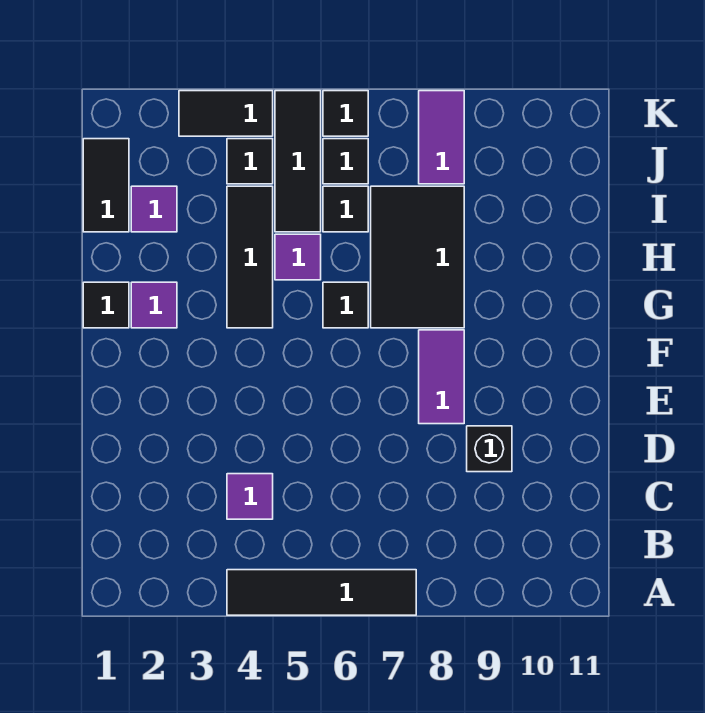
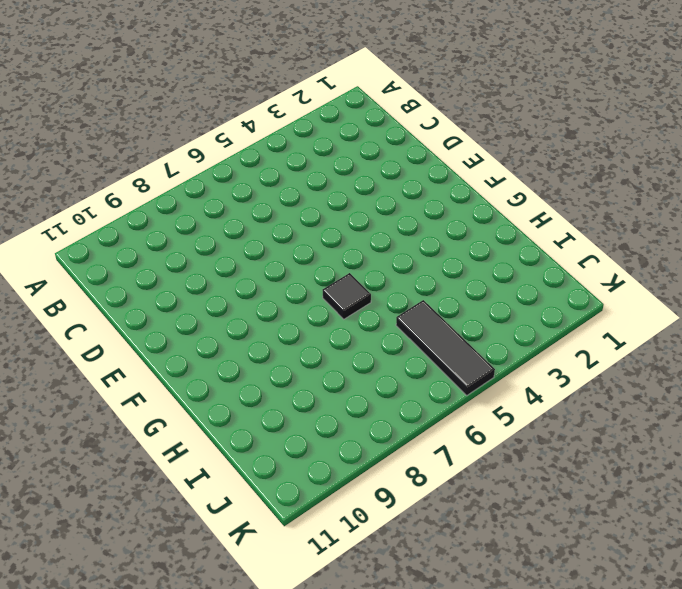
none -> black 1x4 tile [227,570,416,615]
none -> purple 1x1 tile [227,474,273,519]
none -> black 1x1 brick [467,426,512,472]

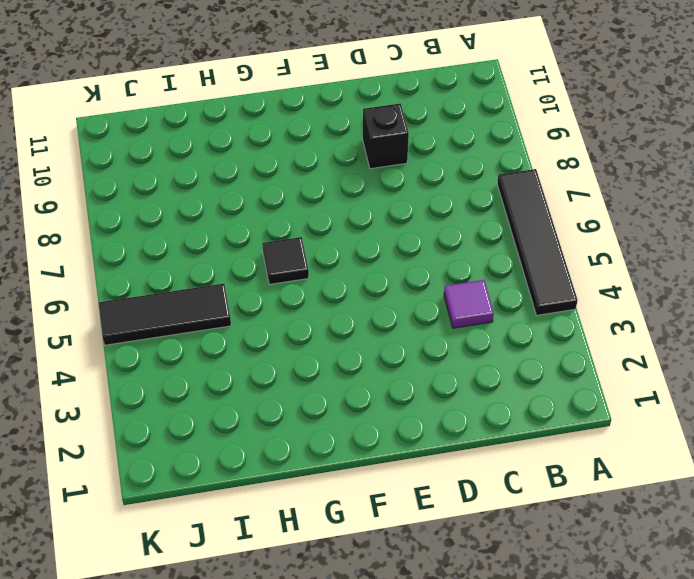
none -> purple 1x2 tile [419,330,464,424]
none -> black 1x1 tile [83,282,129,328]
none -> purple 1x1 tile [131,282,177,328]

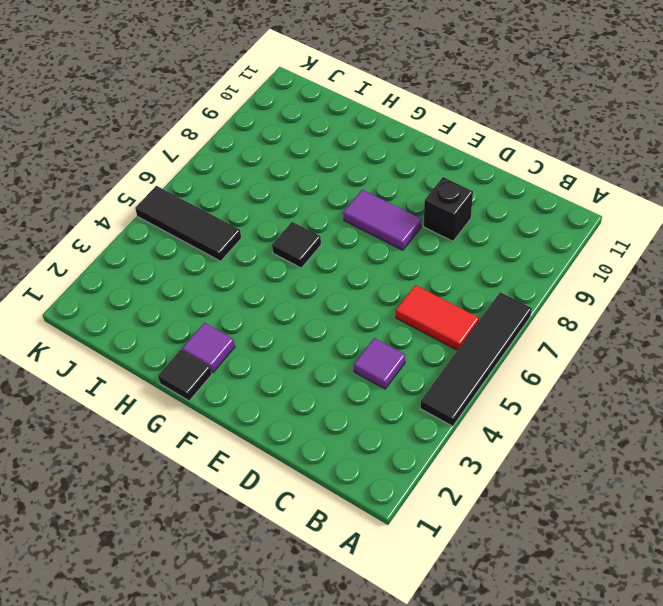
red 1x2 tile [396,285,479,350] -> none
none -> black 1x3 tile [227,186,273,328]
none -> black 2x3 tile [371,186,464,328]
none -> purple 1x1 tile [275,234,321,280]

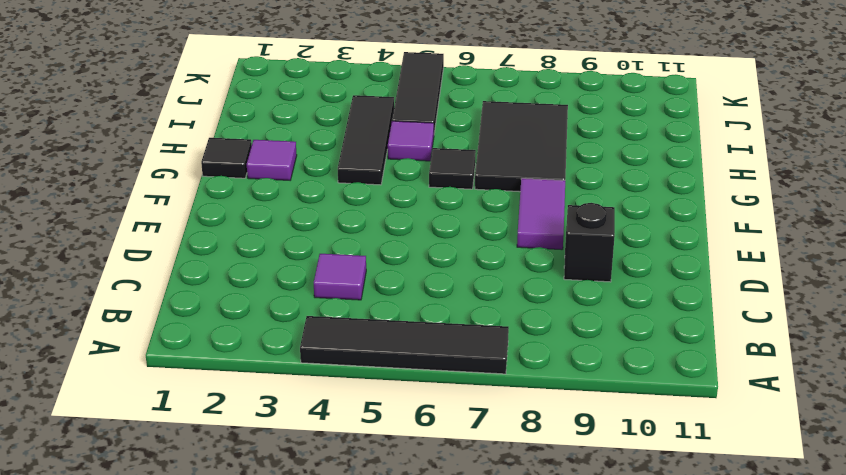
none -> black 1x2 tile [83,139,129,232]
none -> purple 1x1 tile [131,186,177,232]
none -> black 1x1 tile [323,186,368,232]

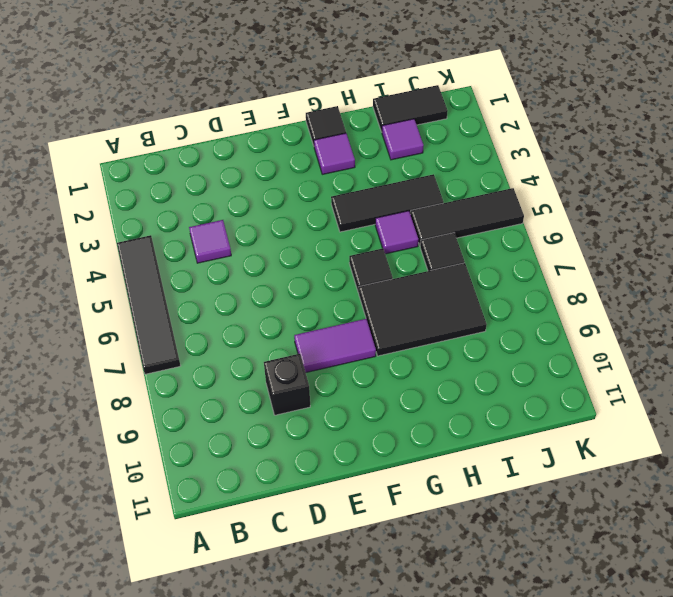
none -> black 1x1 tile [227,139,273,184]
none -> black 1x1 tile [323,139,368,184]
none -> purple 1x2 tile [419,91,464,184]

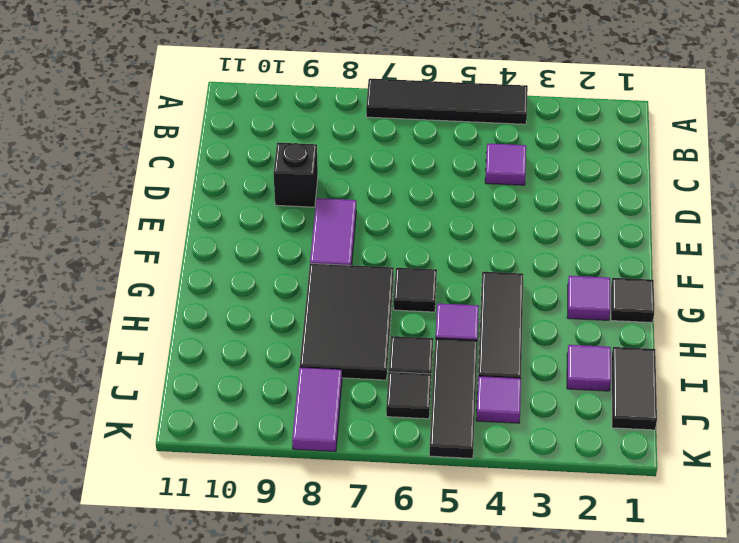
purple 1x1 tile [476,376,521,423] -> black 1x1 tile [227,139,273,184]
none -> black 1x2 tile [179,91,273,136]
none -> black 1x1 tile [323,91,368,136]

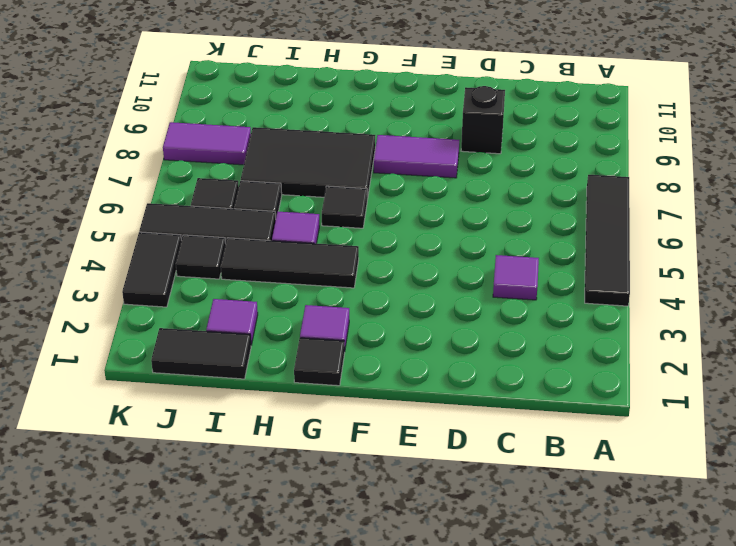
none -> black 1x1 tile [323,91,368,136]

